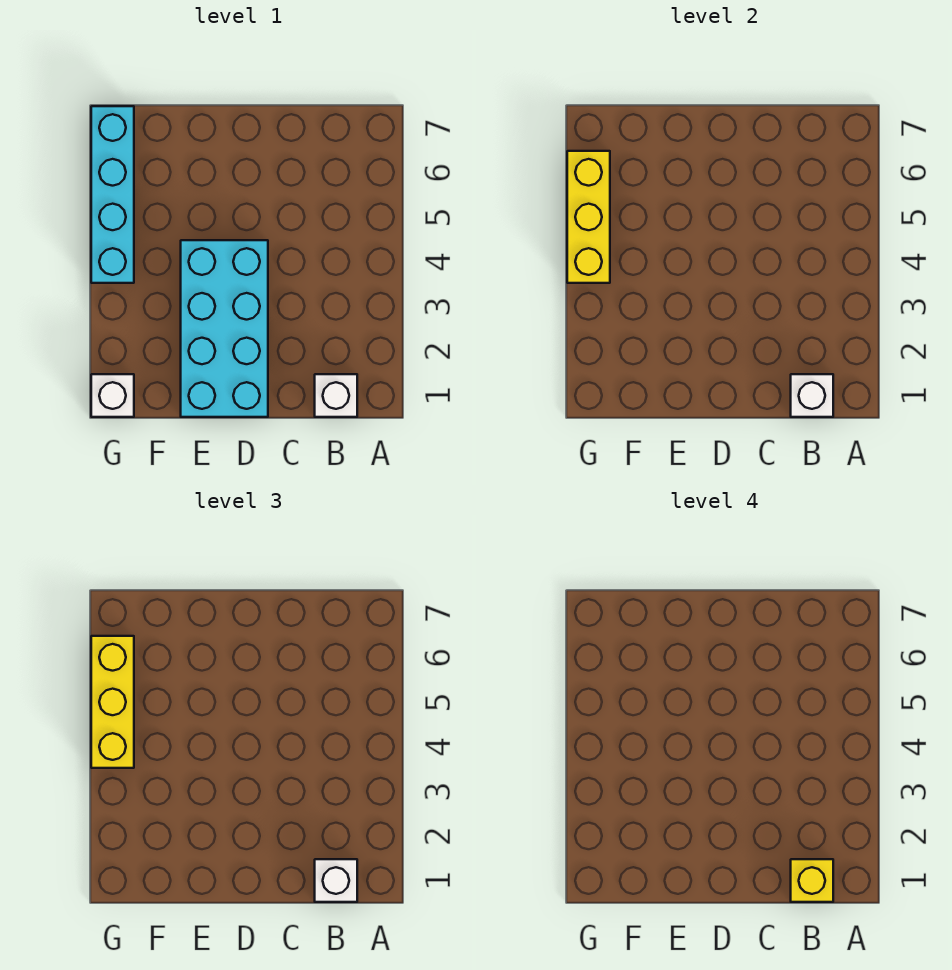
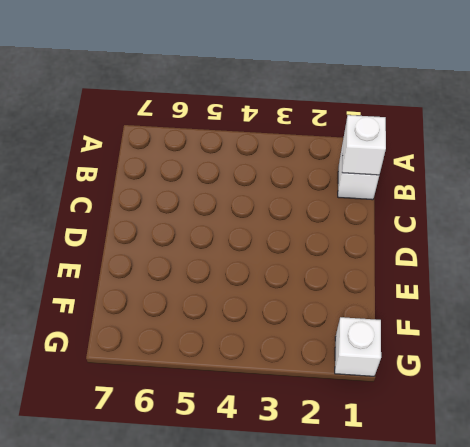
none -> cyan 2x4 brick [181,240,268,417]
none -> cyan 1x4 brick [91,106,134,283]

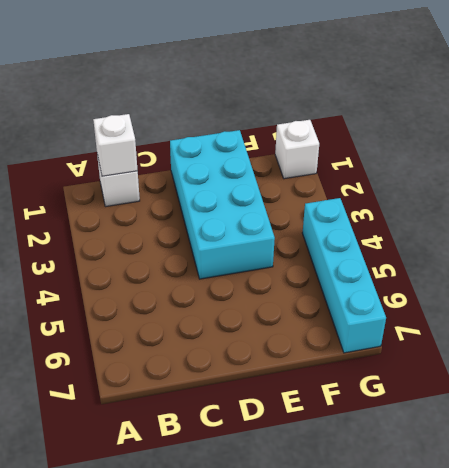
none -> yellow 1x3 brick [567,151,610,283]
none -> white 1x1 brick [315,859,357,902]

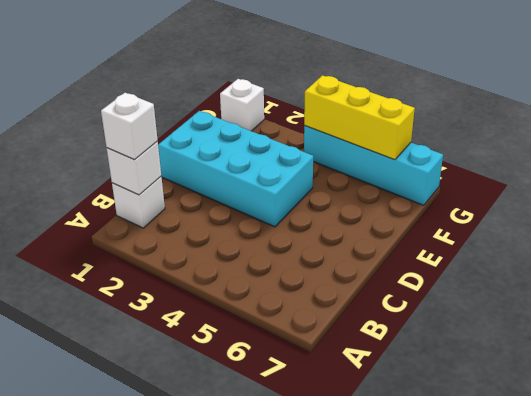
none -> yellow 1x3 brick [91,636,134,768]
none -> yellow 1x1 brick [791,859,833,902]

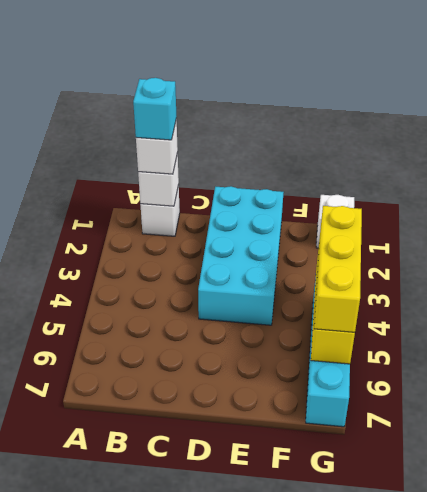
cyan 1x1 brick [133,78,176,140] -> yellow 1x1 brick [791,859,833,902]

